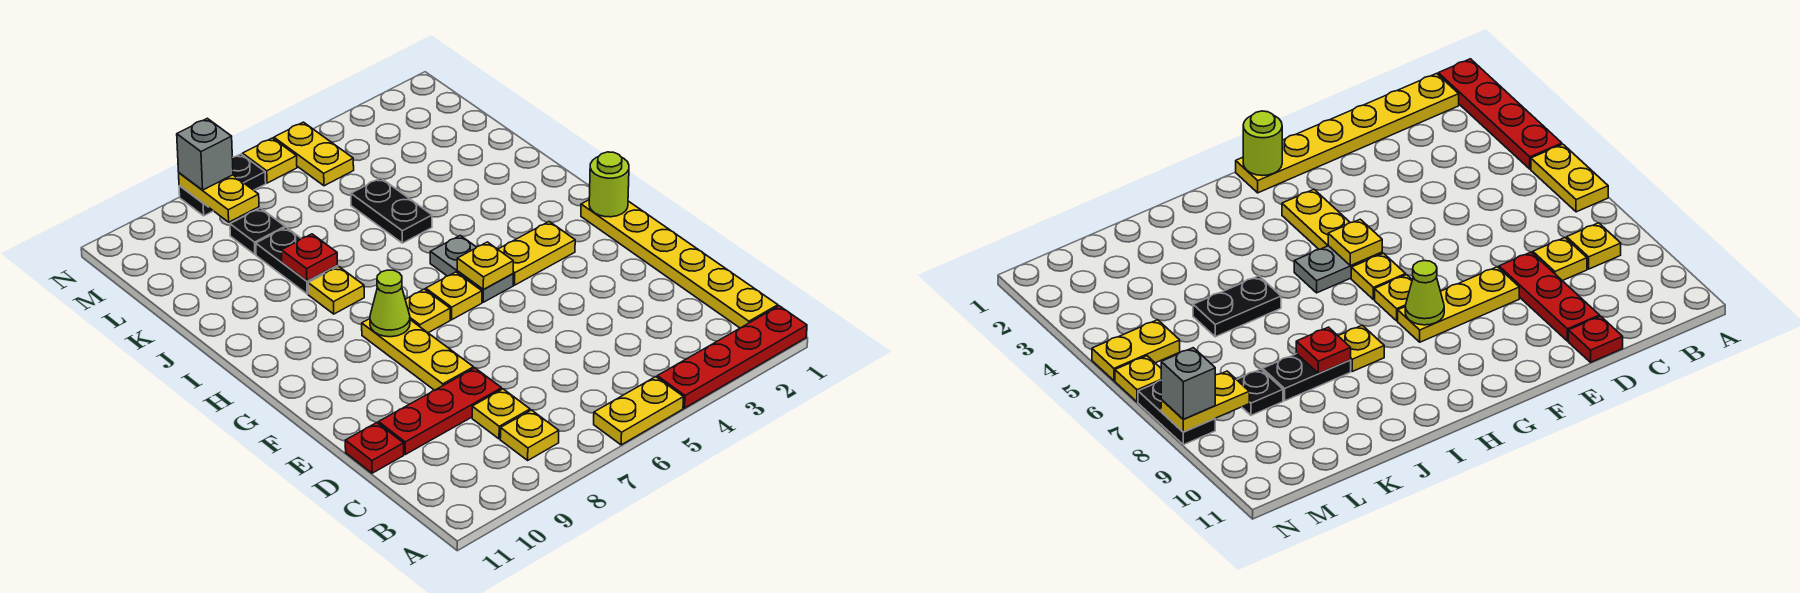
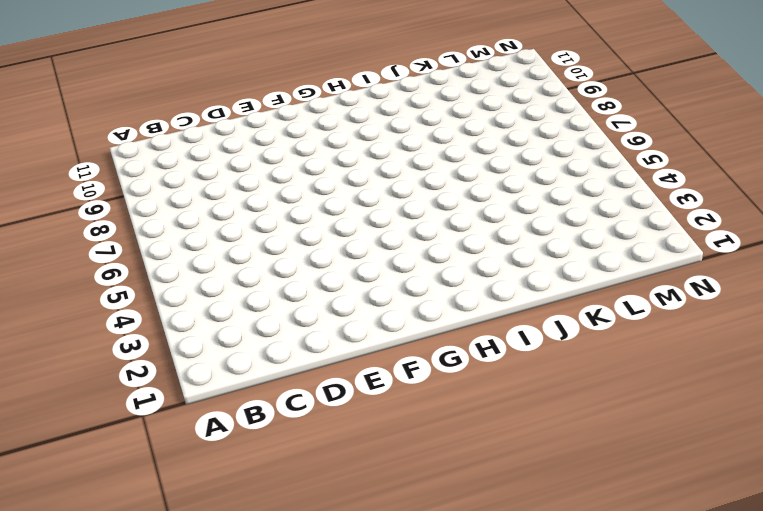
none -> red 1x4 plate [657,306,807,408]
none -> yellow 1x2 plate [594,377,684,445]
none -> yellow 1x6 plate [581,200,778,328]

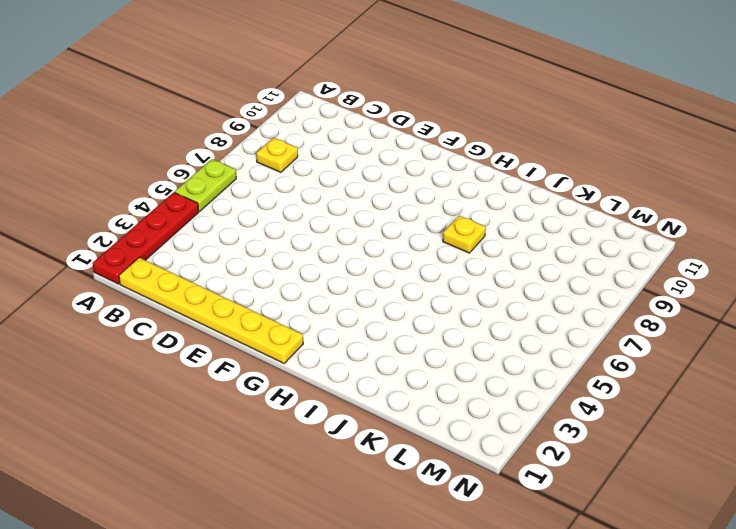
lime 1x2 plate [175,159,236,212] -> yellow 1x2 plate [594,377,684,445]
none -> yellow 1x1 plate [472,389,530,439]
none -> red 1x3 plate [379,368,502,454]
none -> red 1x1 plate [345,423,404,473]

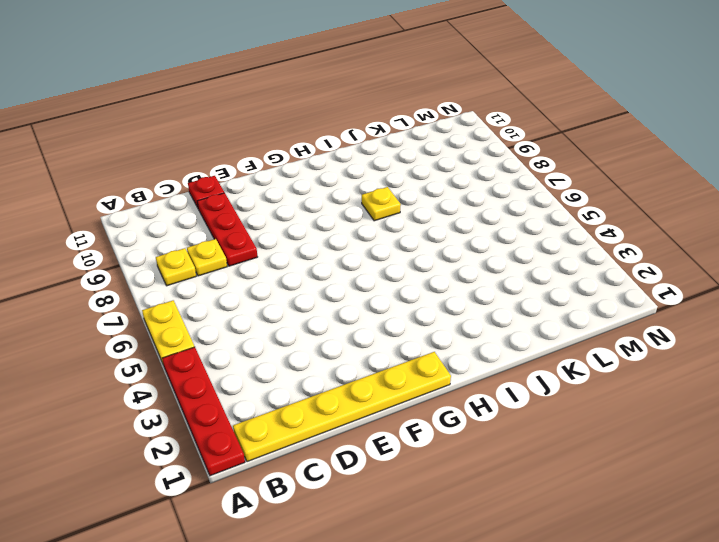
none -> yellow 1x3 plate [362,319,474,390]
none -> yellow 1x2 plate [498,222,575,285]
none -> grey 1x2 plate [430,236,513,302]

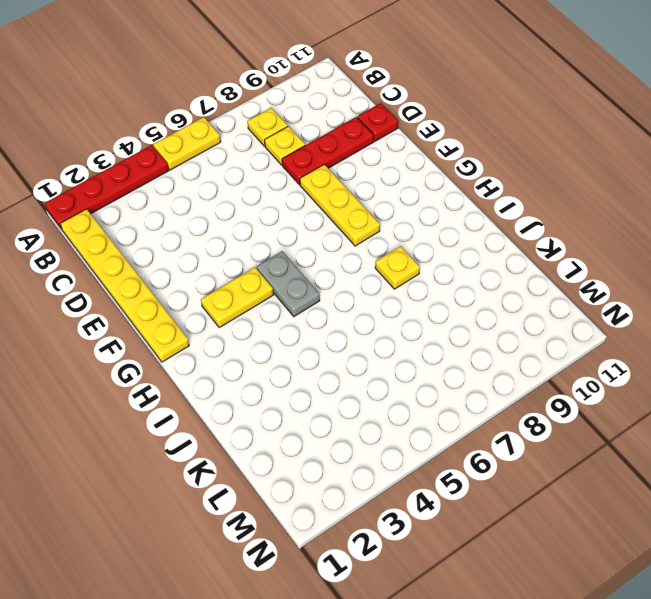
none -> yellow 1x1 plate [426,272,482,320]
none -> yellow 1x1 plate [405,289,450,333]
none -> black 1x2 plate [351,178,432,243]

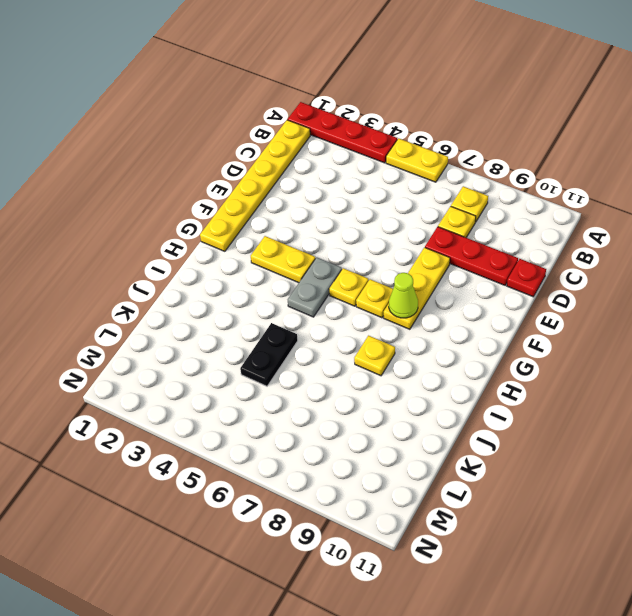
none -> black 1x2 plate [256,227,338,294]
none -> black 1x1 plate [230,208,285,254]
none -> yellow 1x2 plate [274,122,354,186]

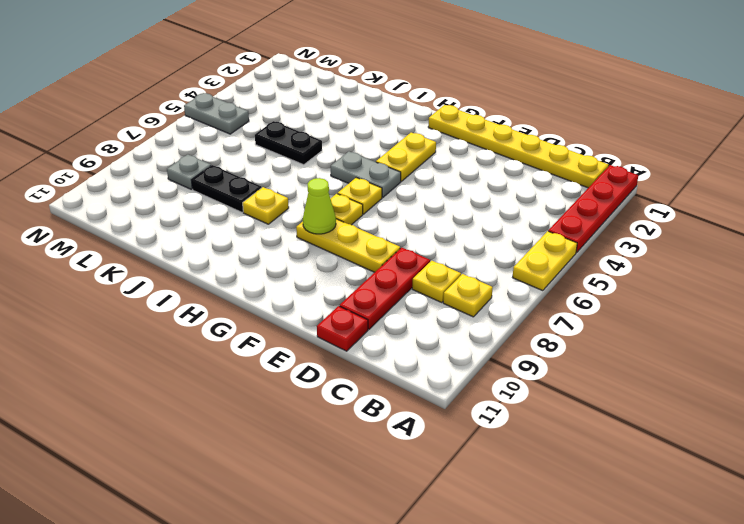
grey 1x1 plate [167,155,211,189] -> black 1x1 plate [230,208,285,254]
grey 1x2 plate [184,93,249,134] -> yellow 1x2 plate [274,122,354,186]
none -> yellow 1x1 plate [243,138,297,183]
none -> black 1x2 plate [179,154,266,216]
none -> lime 1x1 round brick [589,152,629,217]

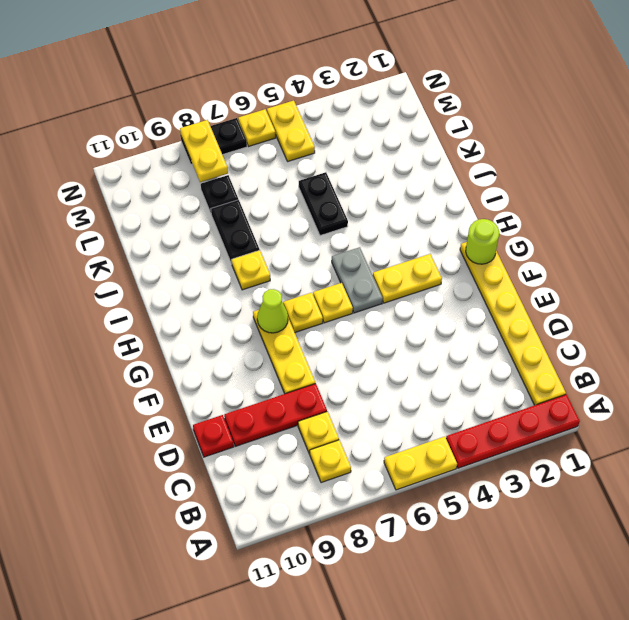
none -> yellow 1x1 plate [457,242,513,290]
none -> red 1x1 plate [281,234,337,281]
none -> grey 1x1 brick [177,118,233,190]

